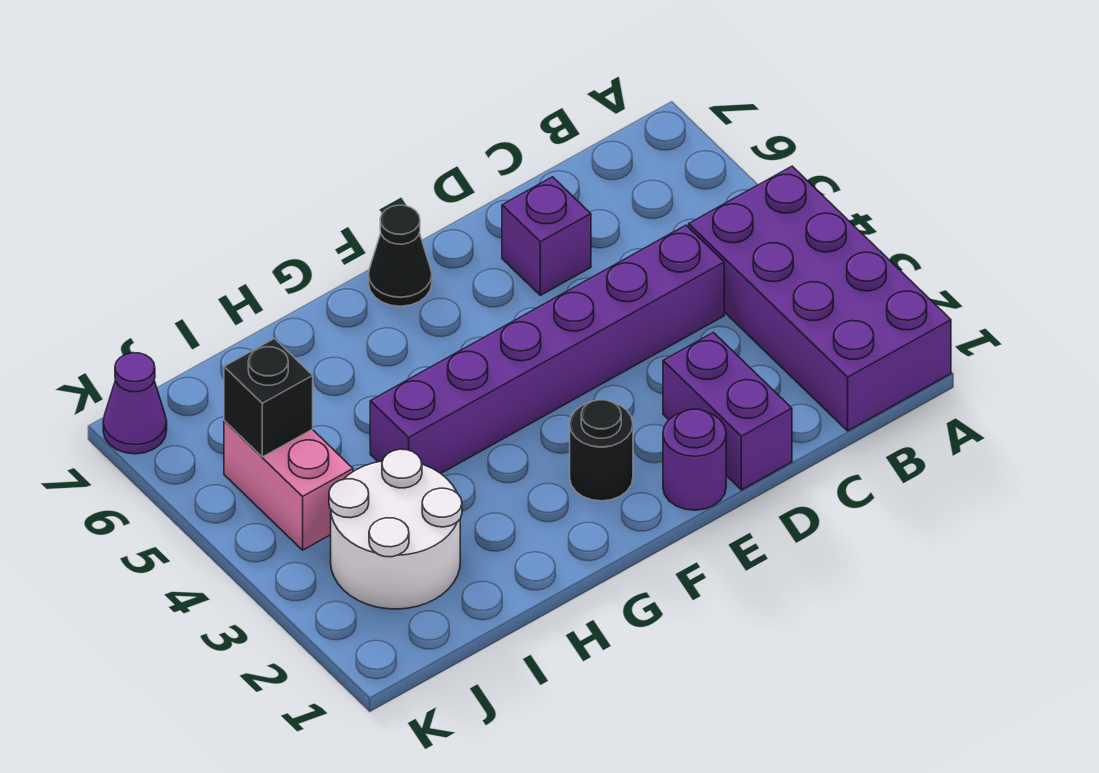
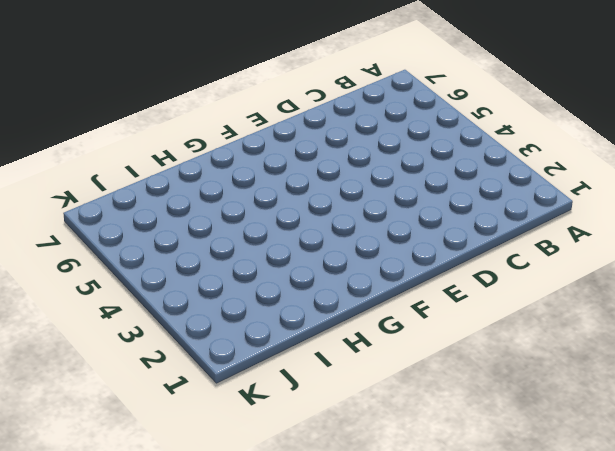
none -> purple 2x4 brick [689,166,951,431]
none -> purple 1x6 brick [370,225,724,473]

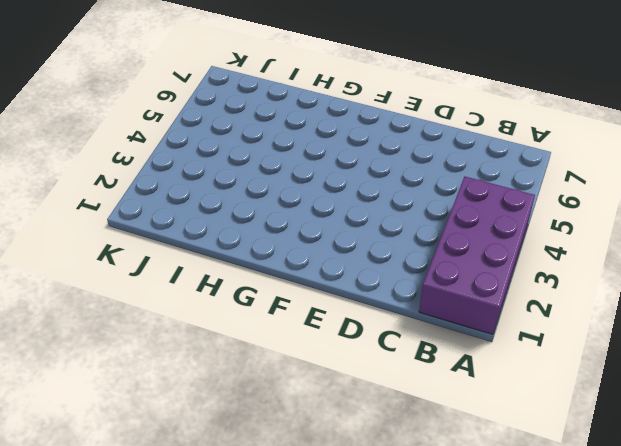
none -> purple 1x6 brick [370,225,724,473]
none -> purple 1x2 brick [663,333,792,490]

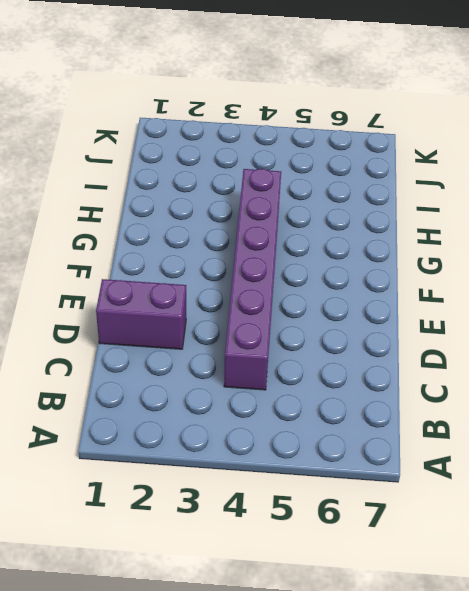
none -> purple 2x4 brick [689,166,951,431]
none -> purple 1x1 brick [502,177,591,295]

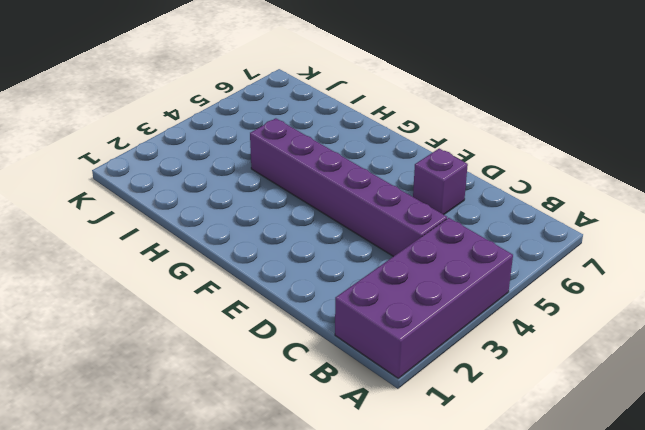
none -> purple 1x2 brick [663,333,792,490]
none -> purple 1x1 round brick [663,409,726,510]

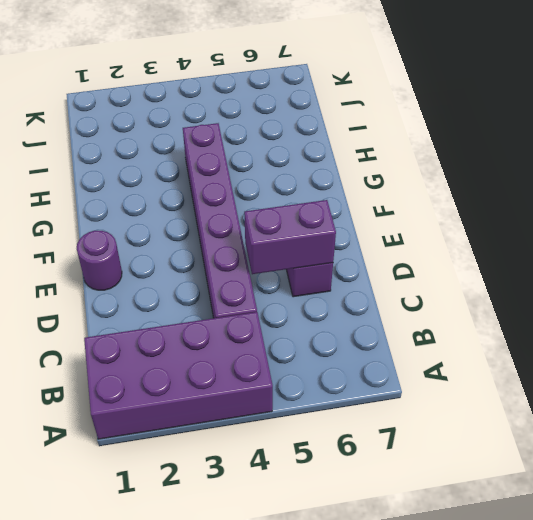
purple 1x2 brick [244,200,336,274] -> purple 1x2 brick moved to [663,333,792,490]
none -> black 1x1 round brick [570,400,633,501]
none -> black 1x1 cone [368,205,432,306]

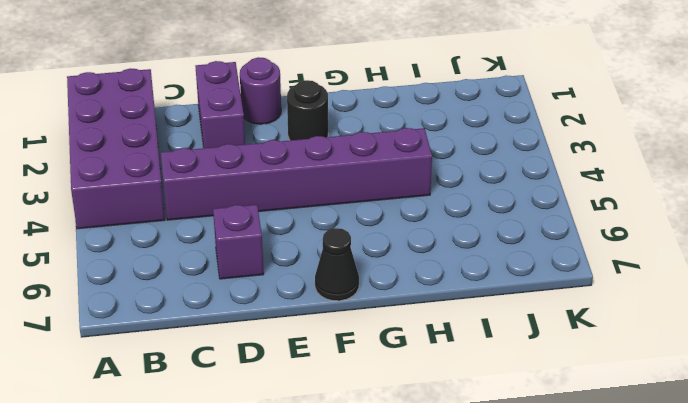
none -> white 2x2 round brick [329,449,462,609]
none -> pink 1x2 brick [224,421,353,550]

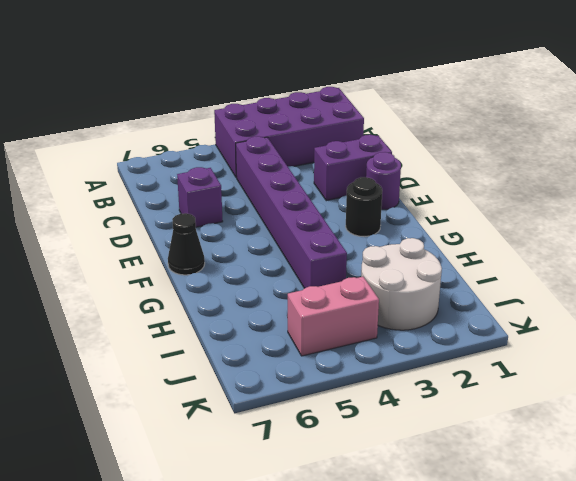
none -> purple 1x1 cone [103,353,167,454]
none -> black 1x1 brick [224,339,313,457]

